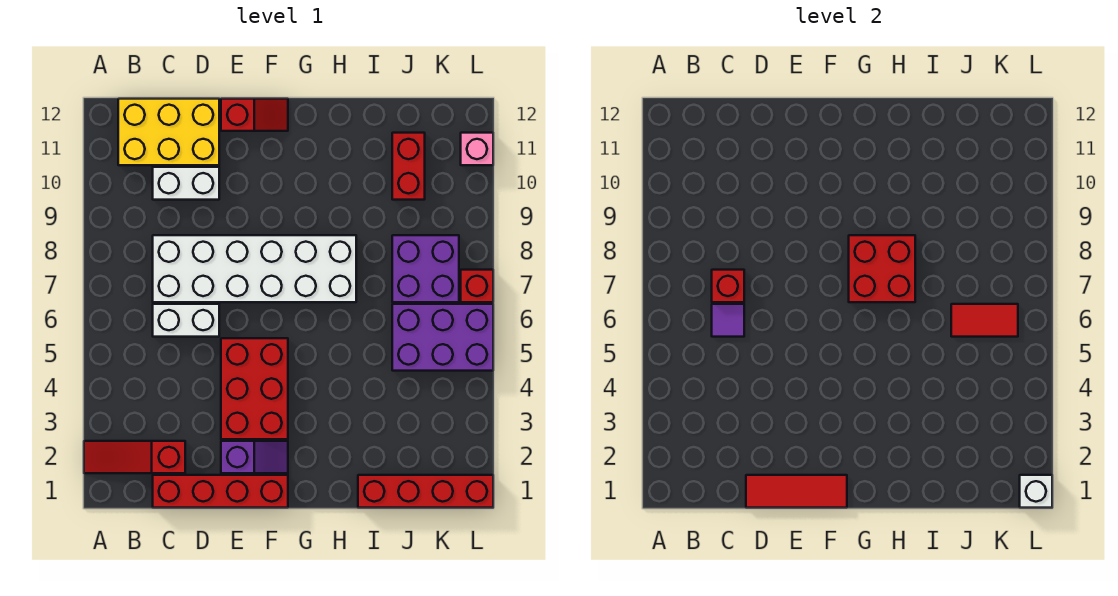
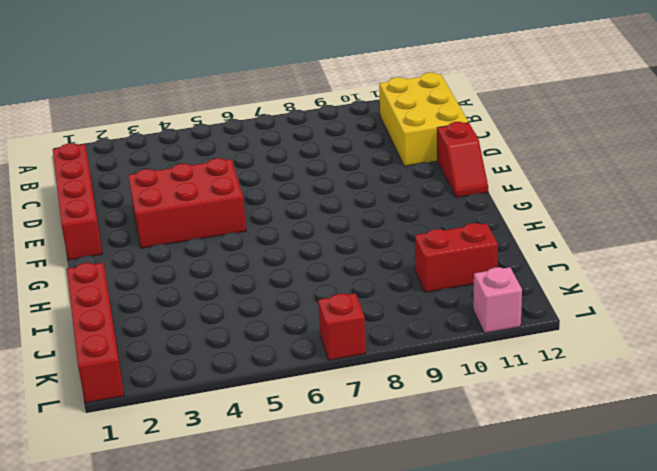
none -> red 1x3 slope [84,441,185,473]
none -> white 1x2 brick [153,304,219,337]
none -> white 2x6 brick [153,235,356,302]

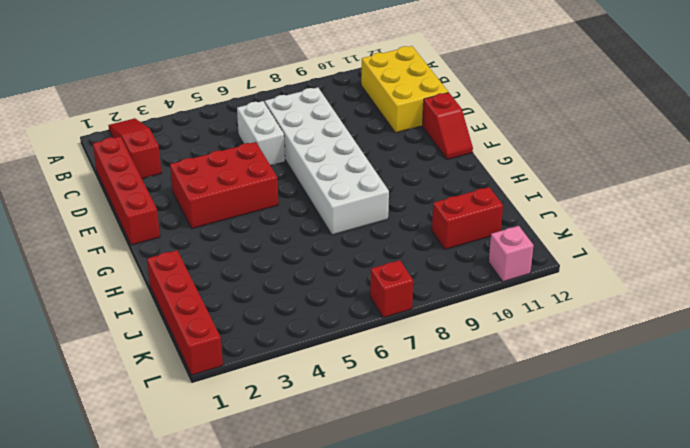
none -> white 1x2 brick [153,167,219,200]
none -> purple 1x2 slope [221,441,288,473]
none -> purple 2x3 brick [392,304,493,371]

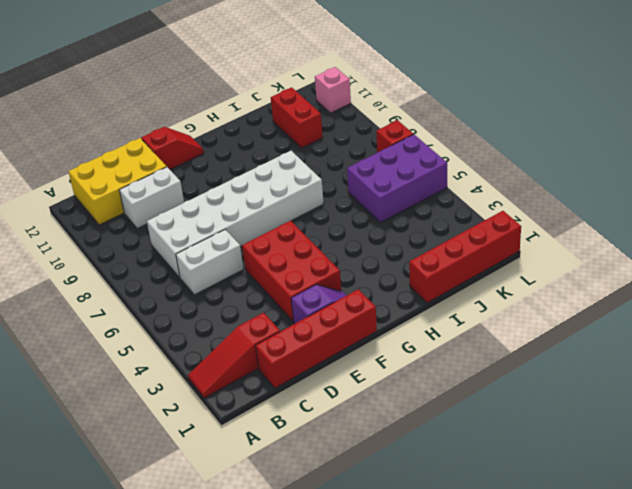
none -> purple 2x2 brick [392,235,459,302]
none -> purple 1x1 tile [712,304,744,337]
none -> red 1x1 brick [712,270,744,302]

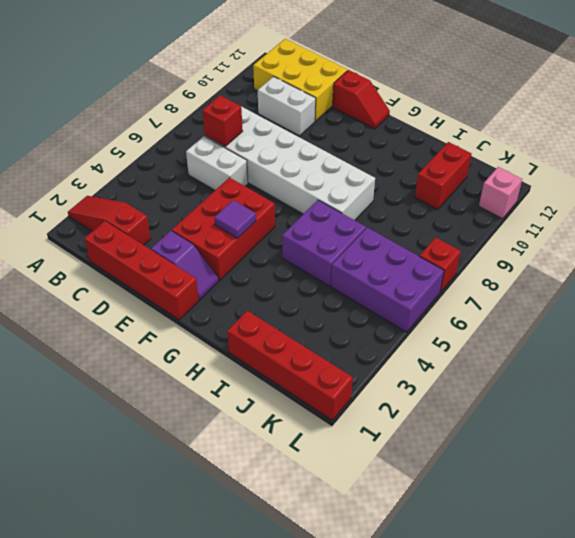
purple 1x1 tile [214,200,256,238] -> purple 1x1 tile moved to [712,304,744,337]
purple 2x2 brick [282,200,366,286] -> purple 2x2 brick moved to [392,235,459,302]
none -> red 1x3 tile [746,475,847,508]
none -> red 2x2 brick [849,235,915,302]
none -> red 1x2 tile [951,304,1018,337]

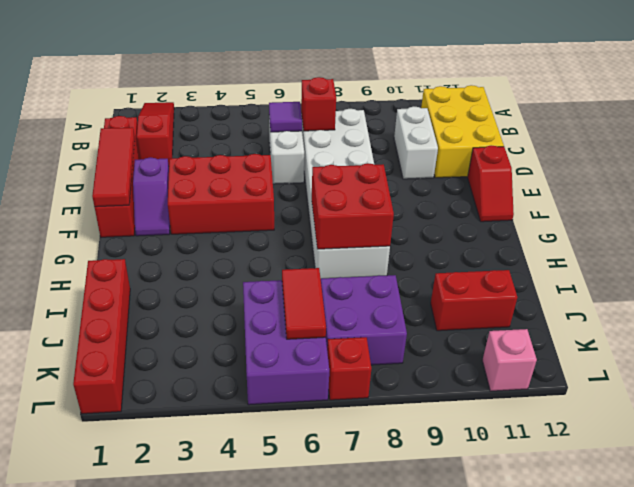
none -> white 1x1 brick [1020,475,1052,508]

